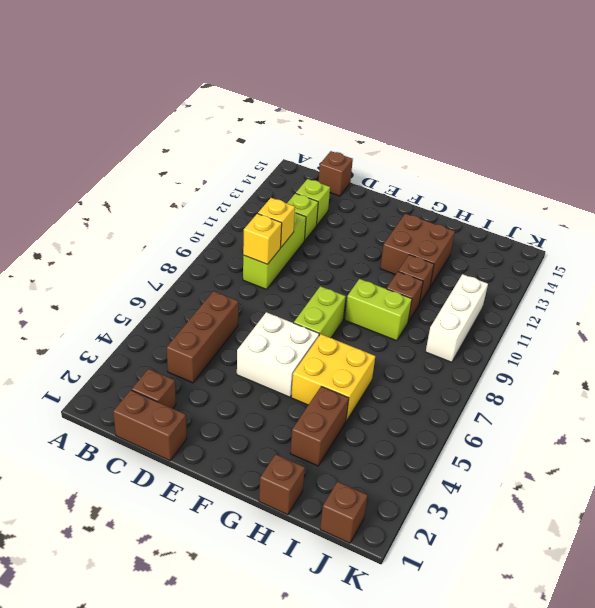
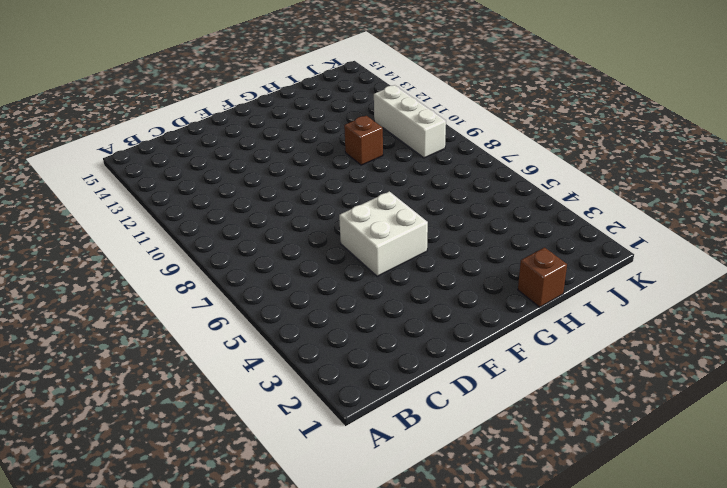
none -> brown 1x2 brick [113,390,187,460]
none -> brown 1x1 brick [132,369,176,408]
none -> brown 1x3 brick [167,291,238,383]

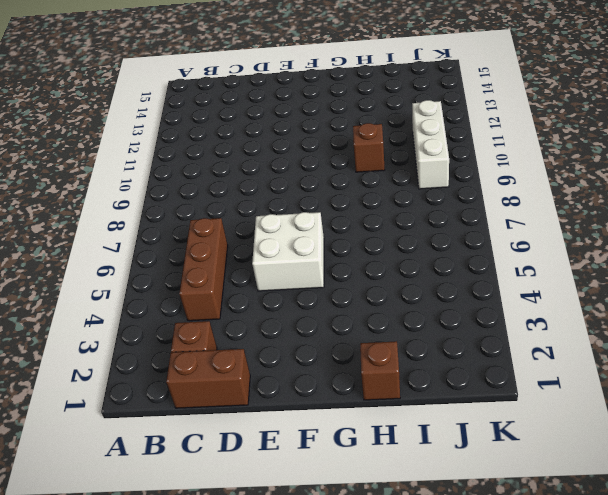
none -> lime 1x3 brick [243,213,306,289]
none -> lime 1x1 brick [287,193,318,240]
none -> lime 1x1 brick [296,179,330,225]

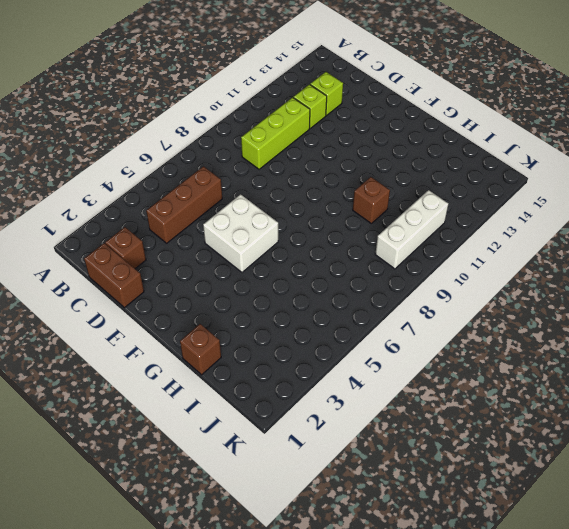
none -> brown 1x1 brick [318,151,353,196]
none -> lime 1x2 brick [294,286,346,338]
none -> yellow 2x2 brick [291,334,375,421]

